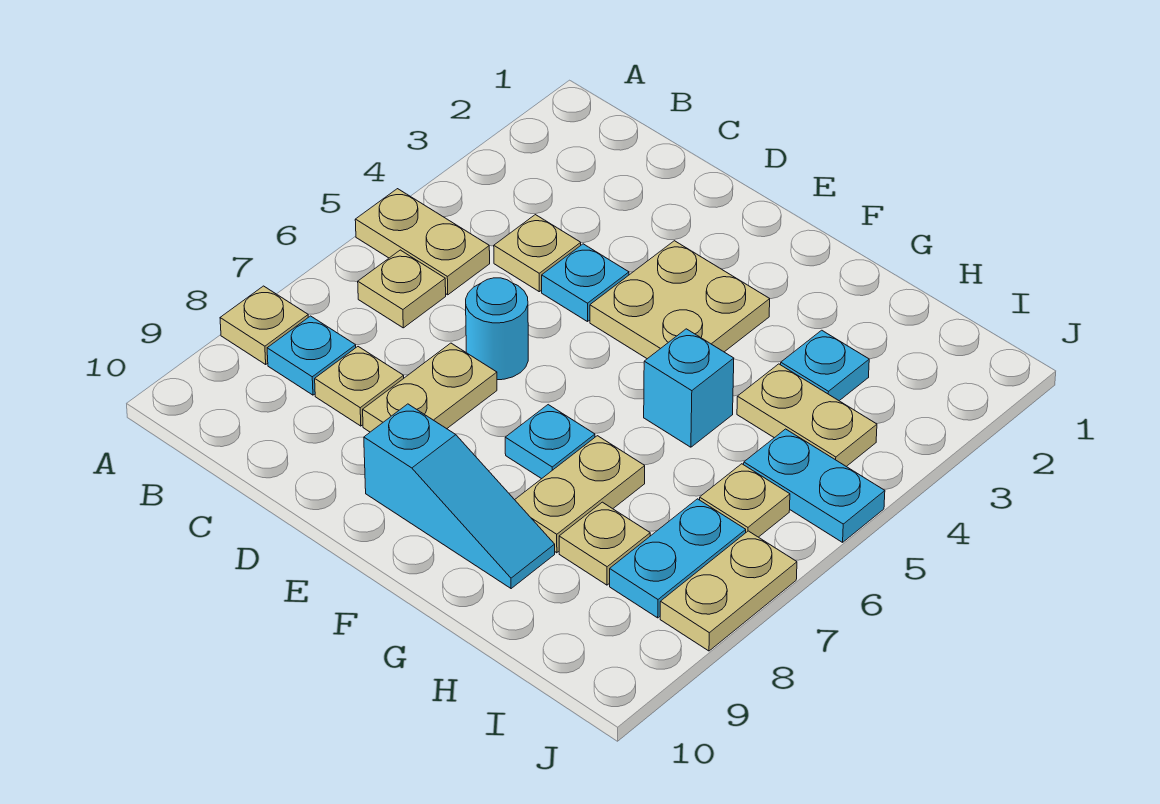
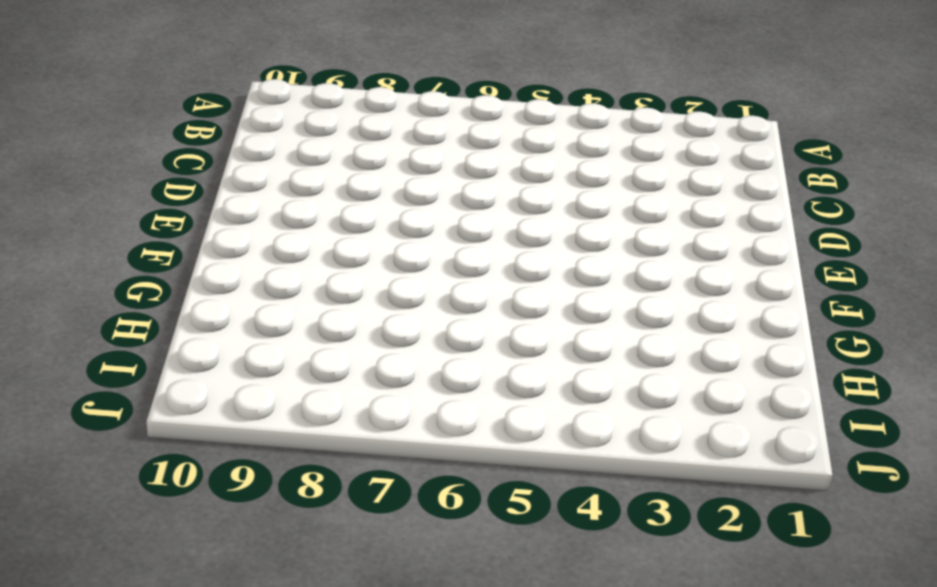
none -> tan 1x2 plate [355,189,490,295]
none -> tan 1x1 plate [220,286,308,364]
none -> tan 1x1 plate [358,250,446,328]

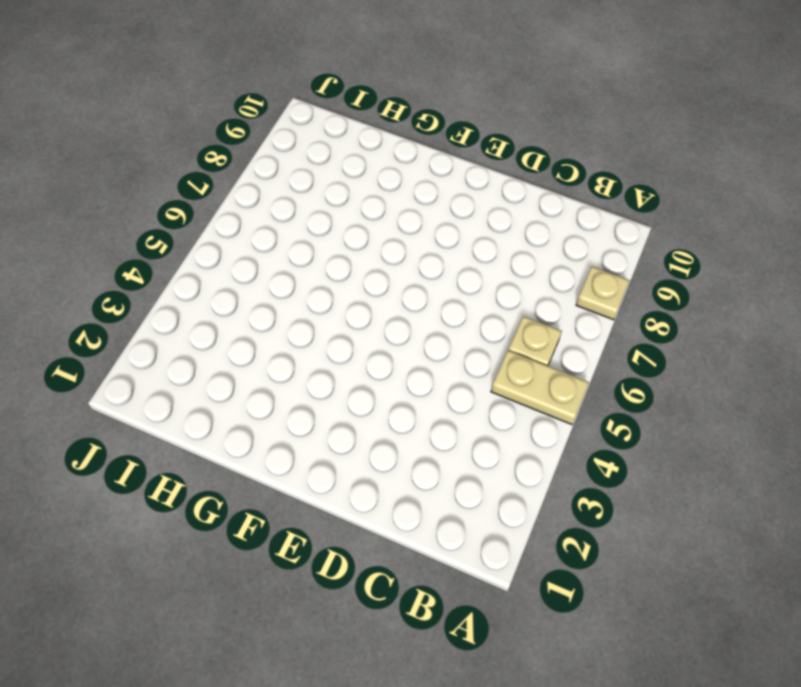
none -> cyan 1x1 plate [267,316,356,395]
none -> tan 1x1 plate [494,215,581,292]
none -> tan 1x1 plate [315,347,404,426]

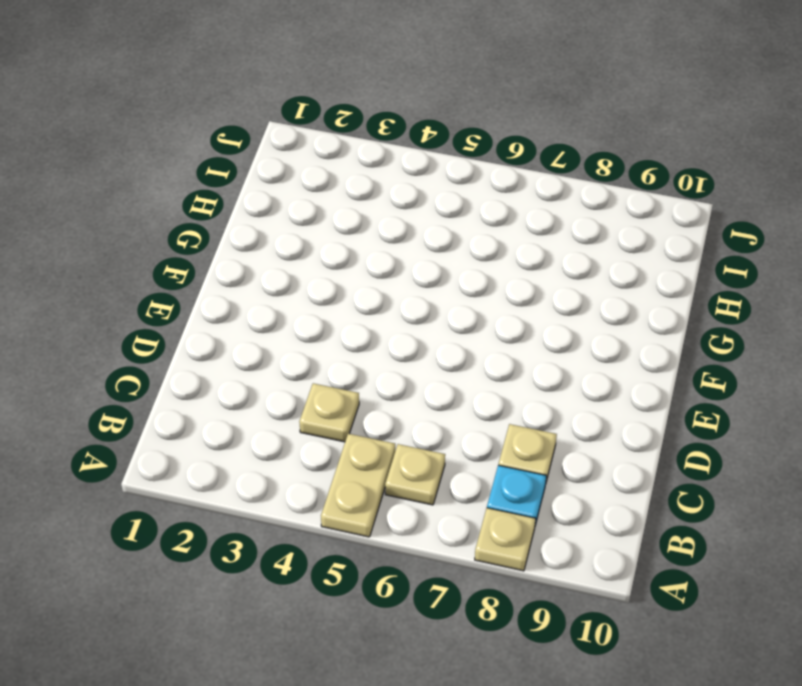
none -> cyan 1x1 plate [542,244,629,322]
none -> cyan 1x1 round brick [466,278,528,380]
none -> tan 1x2 plate [363,343,497,432]

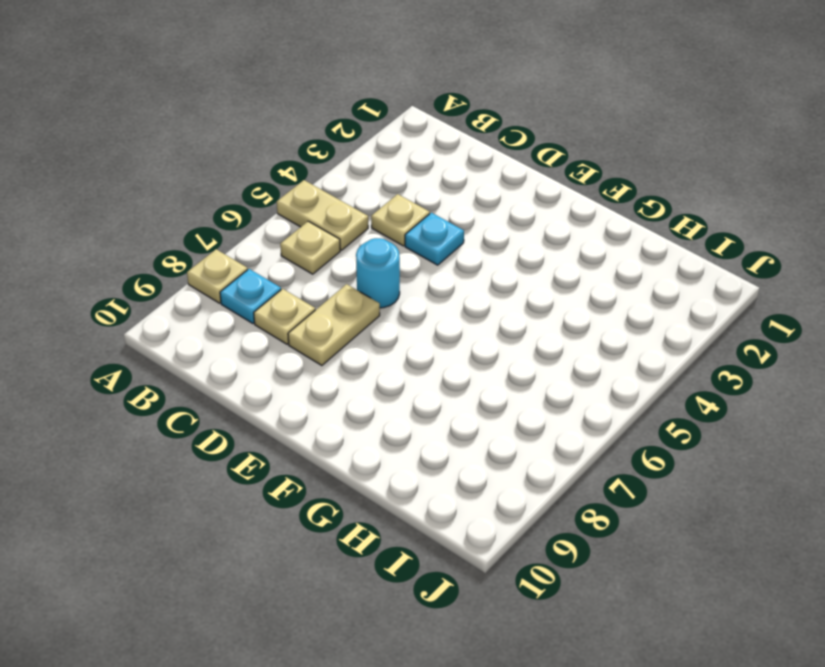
none -> tan 2x2 plate [590,241,770,359]
none -> cyan 1x3 slope [364,404,555,589]
none -> cyan 1x1 plate [505,405,595,479]

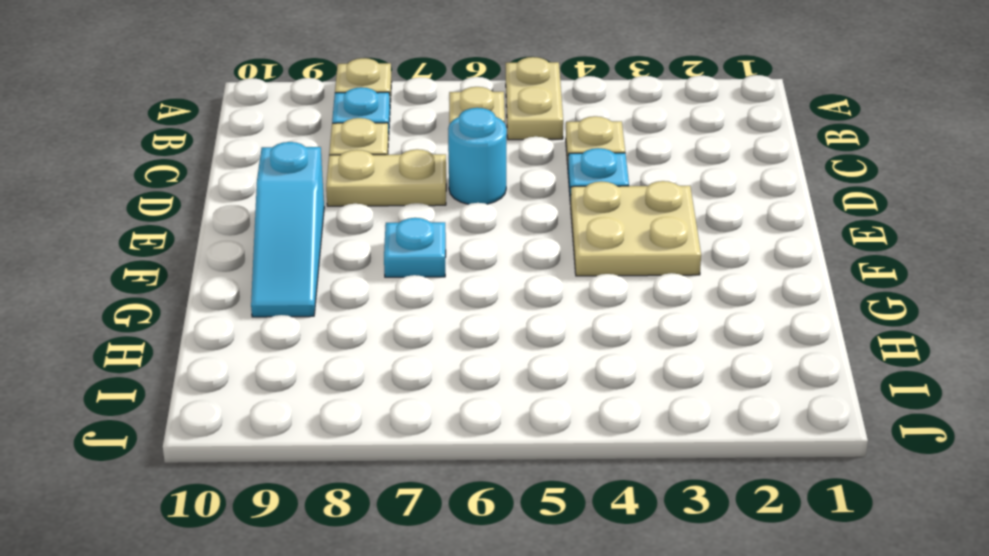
none -> cyan 1x1 brick [644,329,734,447]
none -> tan 1x2 plate [515,436,645,553]
none -> cyan 1x1 plate [781,330,869,401]

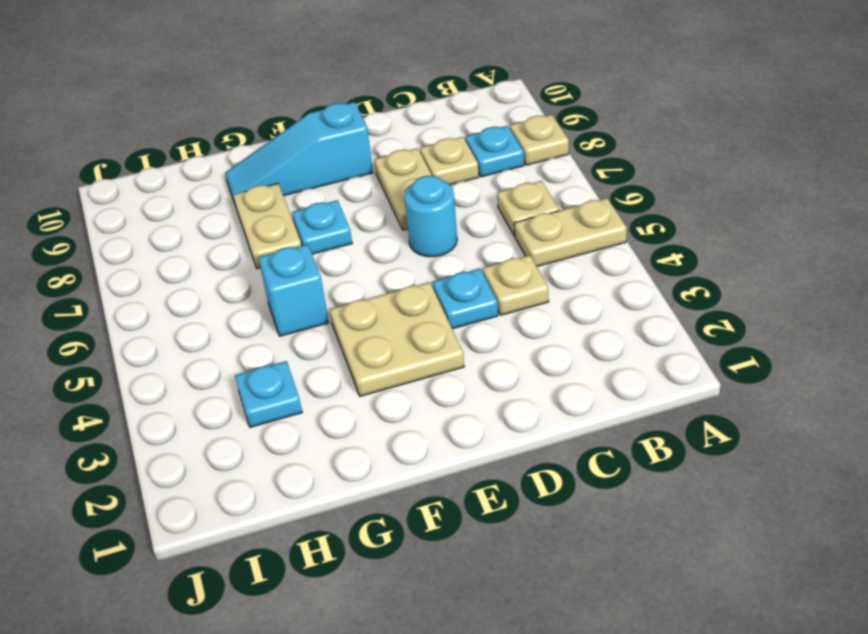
none -> tan 1x2 plate [737,364,877,467]
none -> tan 1x1 plate [559,502,650,585]
none -> cyan 1x2 plate [744,429,885,542]

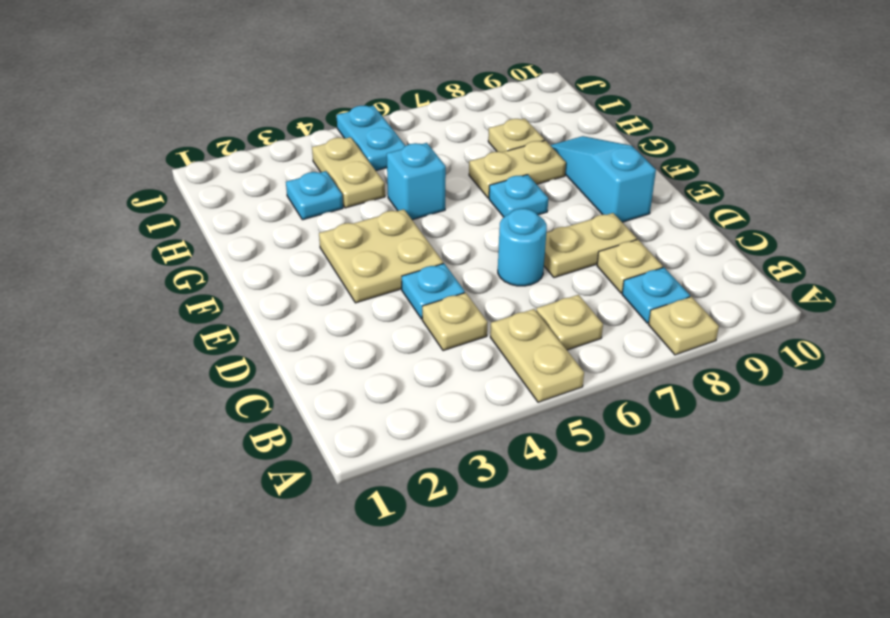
none -> tan 1x1 plate [700,464,790,537]
none -> cyan 1x2 plate [610,499,746,618]
none -> tan 1x2 plate [660,531,797,651]

